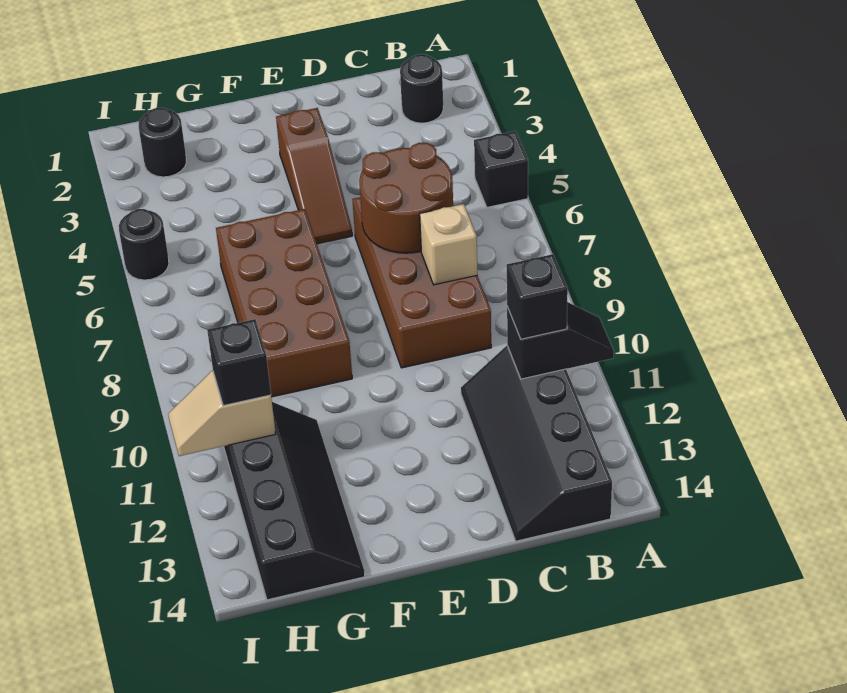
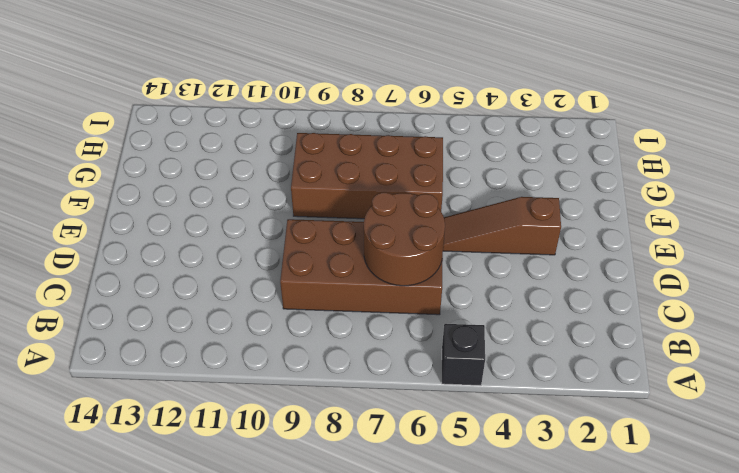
none -> black 1x1 round brick [400,54,443,123]
none -> black 2x4 slope [461,346,612,541]
none -> black 2x4 slope [224,402,365,600]

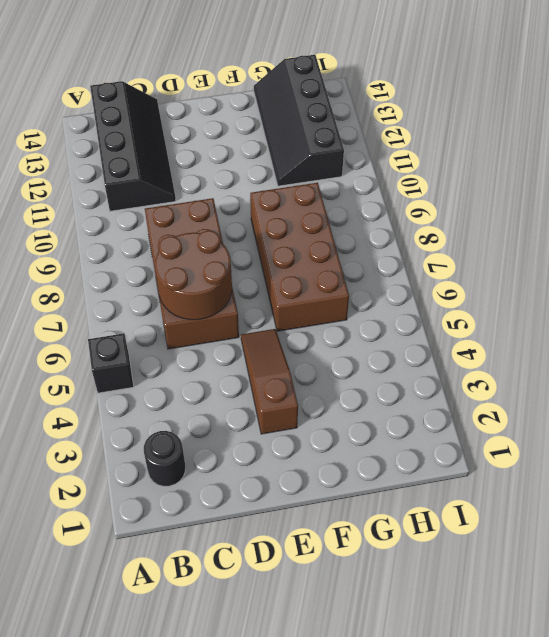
none -> black 1x1 round brick [139,108,187,177]
none -> black 1x1 round brick [119,209,169,280]
none -> black 1x2 slope [507,302,614,379]

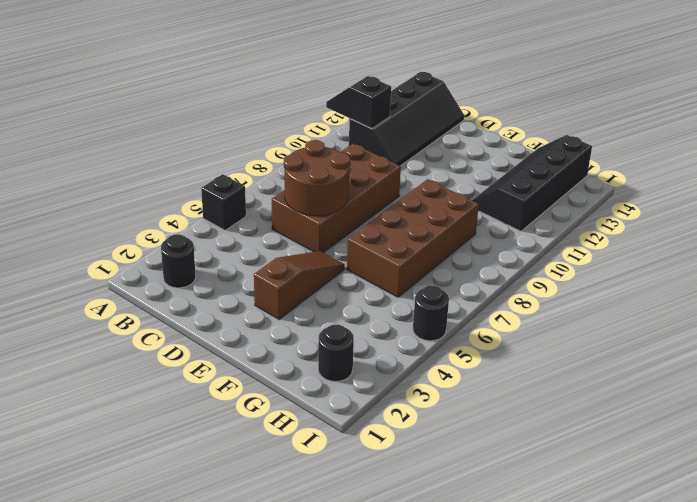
none -> tan 1x1 brick [420,204,477,285]
none -> tan 1x2 slope [168,371,276,456]
none -> black 1x1 brick [507,254,568,339]

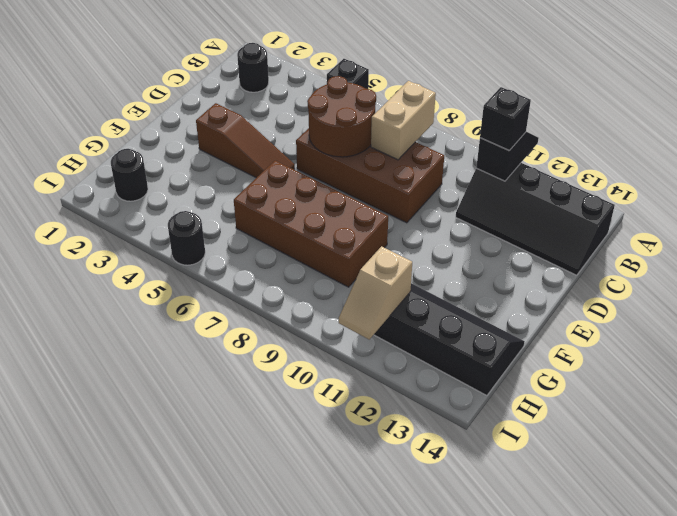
tan 1x2 brick [371,81,436,160] -> tan 1x1 brick [420,204,477,285]
none -> black 1x1 brick [207,319,271,406]

